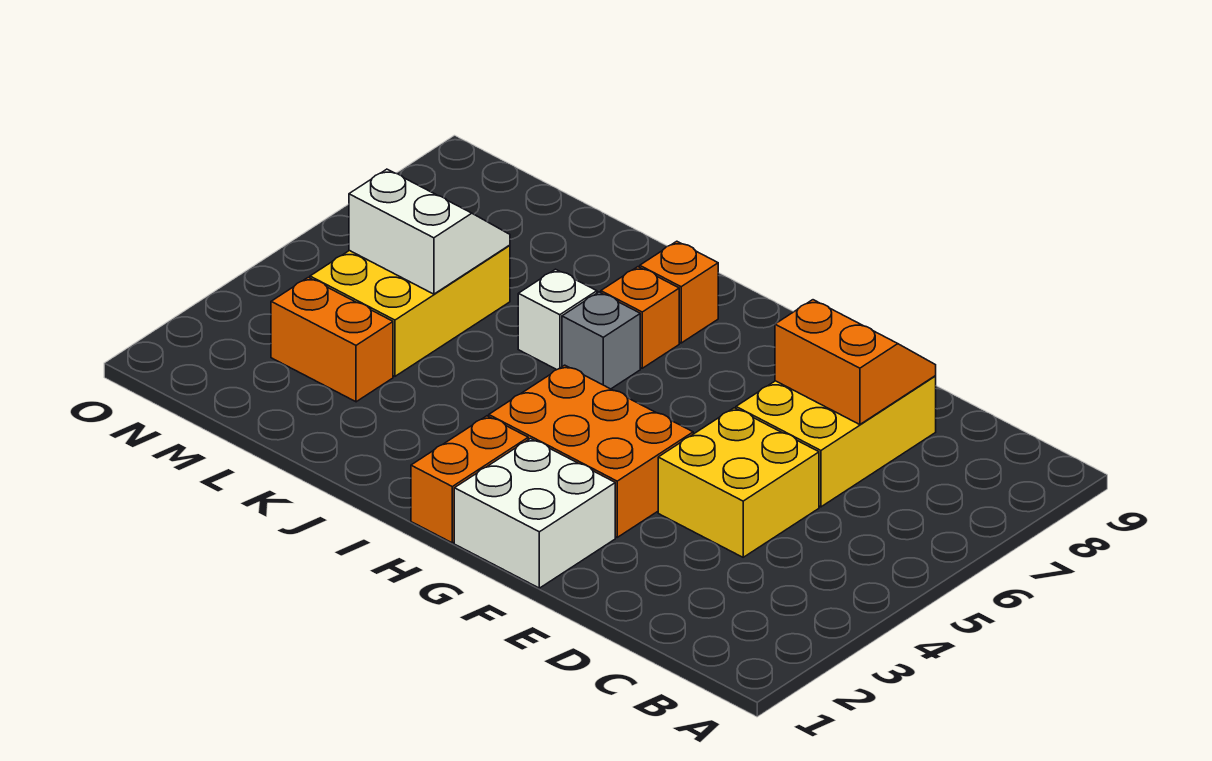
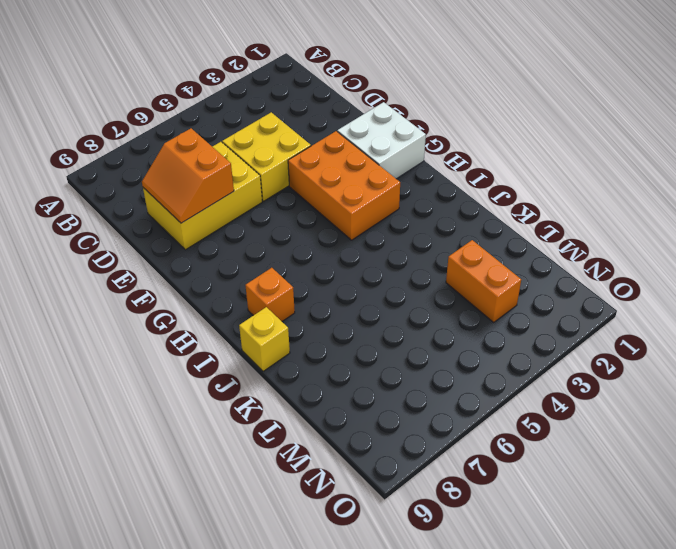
yellow 1x1 brick [239,307,290,371] -> none
none -> orange 1x2 brick [411,416,528,543]
none -> grey 1x1 brick [562,292,640,389]
none -> orange 1x1 brick [601,267,679,368]

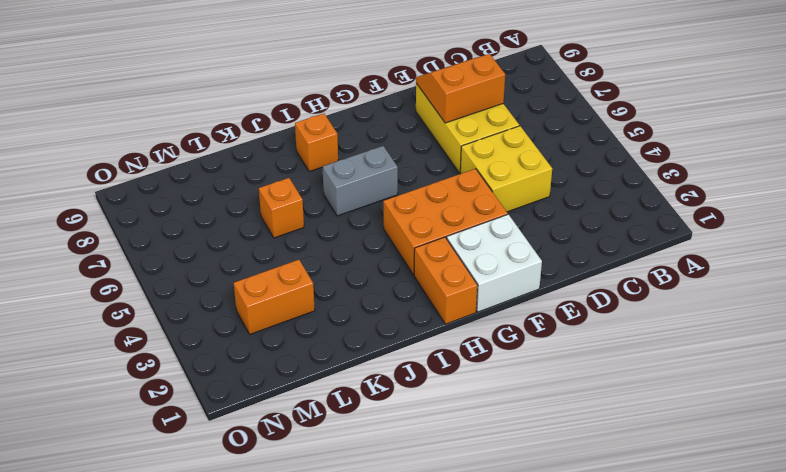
grey 1x2 brick [323,146,398,216] -> grey 1x1 brick [562,292,640,389]
orange 1x1 brick [259,178,304,238] -> orange 1x1 brick moved to [601,267,679,368]
none -> white 1x1 brick [518,269,597,370]
none -> yellow 2x3 brick [310,245,510,376]
none -> white 2x2 slope [349,169,510,294]

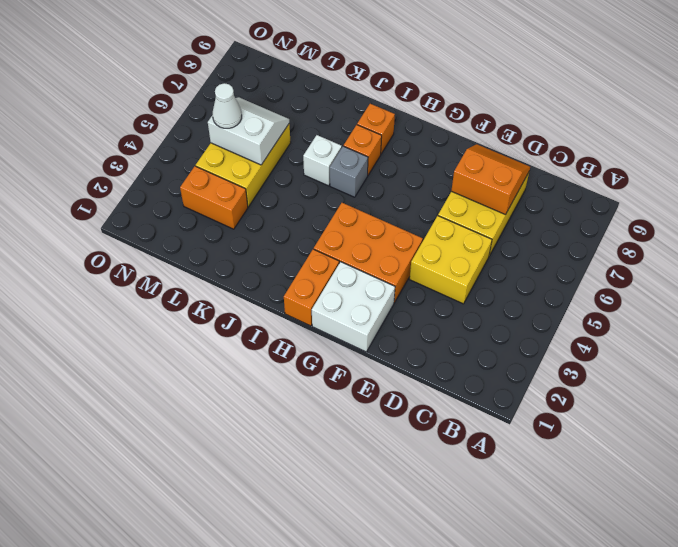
white 1x1 cone [212,83,242,128] -> none

